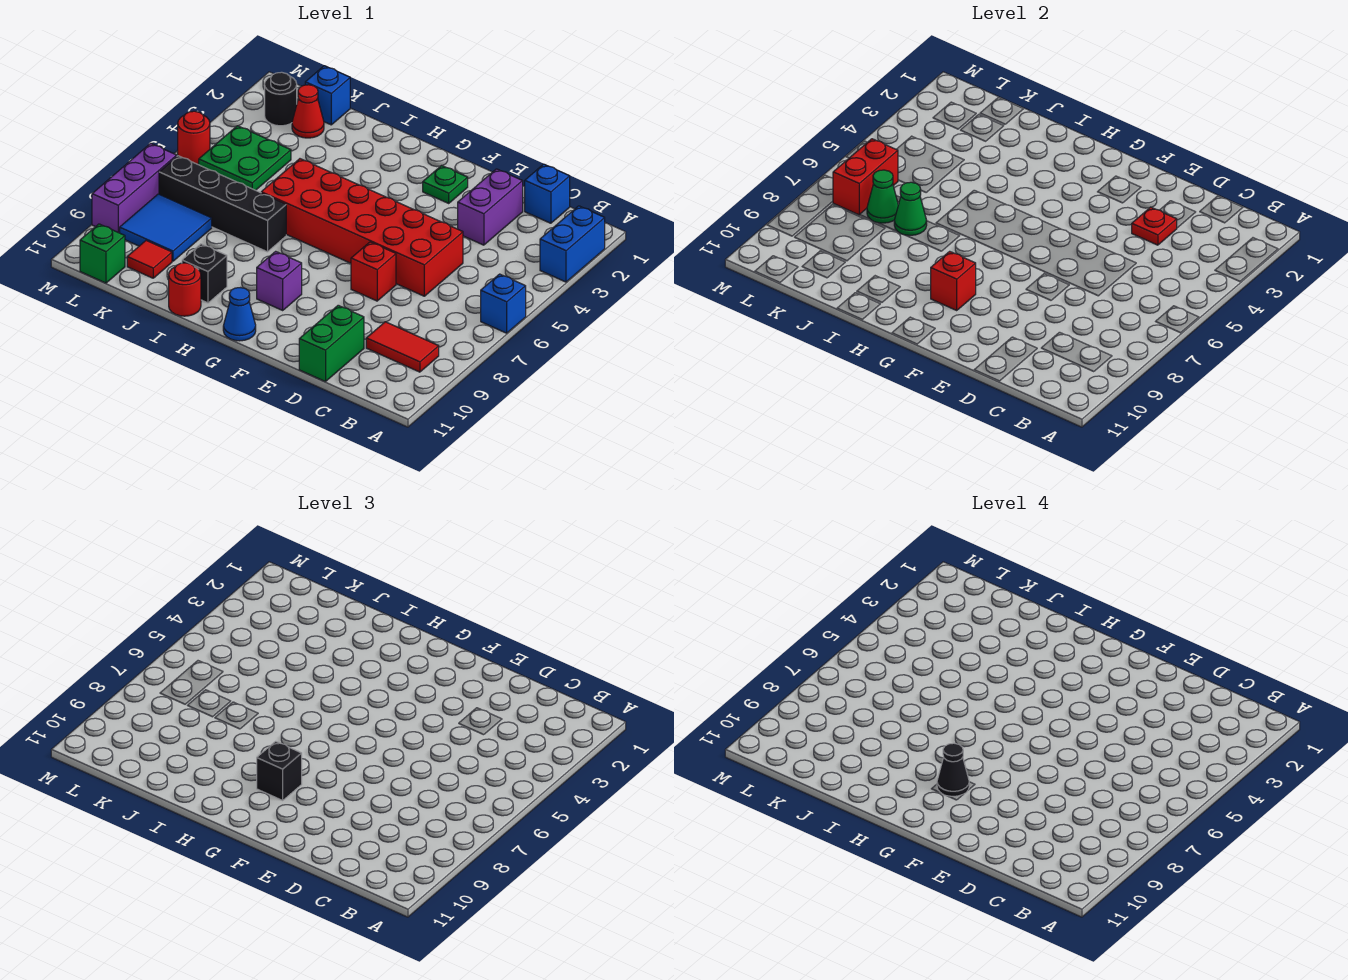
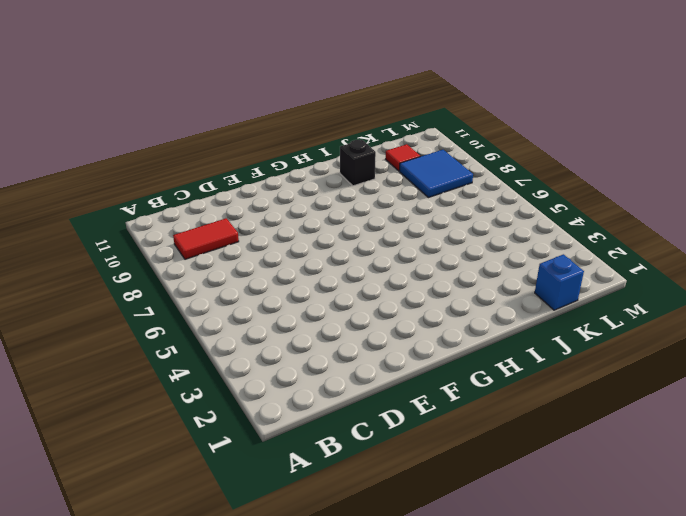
none -> blue 1x2 brick [540,206,605,282]
none -> blue 1x1 brick [481,274,526,333]
none -> blue 1x1 brick [524,164,570,223]
none -> purple 1x2 brick [458,169,523,245]

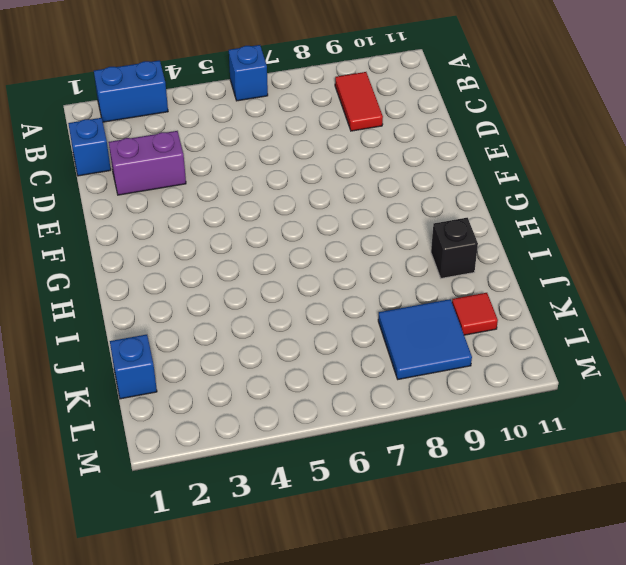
none -> red 2x6 brick [261,159,463,296]
none -> green 1x2 brick [299,305,364,382]
none -> red 1x1 brick [351,242,396,301]
none -> green 1x1 plate [423,166,468,203]

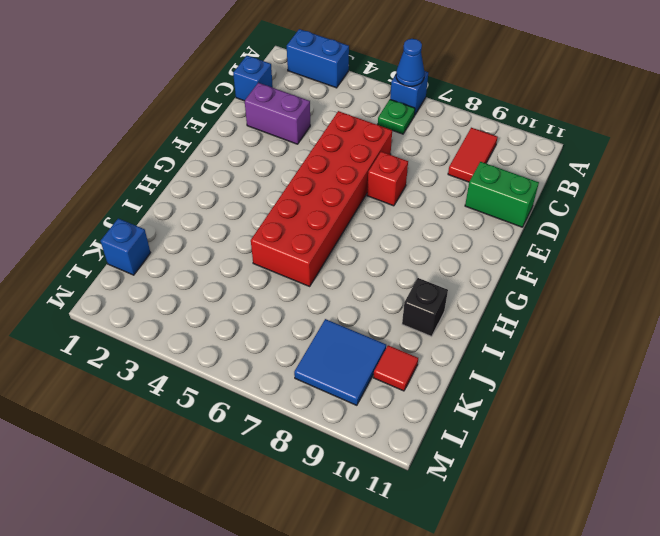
blue 1x1 cone [396,39,425,86] -> blue 1x1 cone moved to [223,288,256,341]
green 1x1 plate [378,100,415,134] -> green 1x1 plate moved to [423,166,468,203]
none -> purple 1x1 brick [257,251,302,310]
none -> black 1x4 brick [159,156,286,252]
none -> red 1x1 round brick [169,263,201,316]
none -> red 1x1 cone [292,85,324,138]

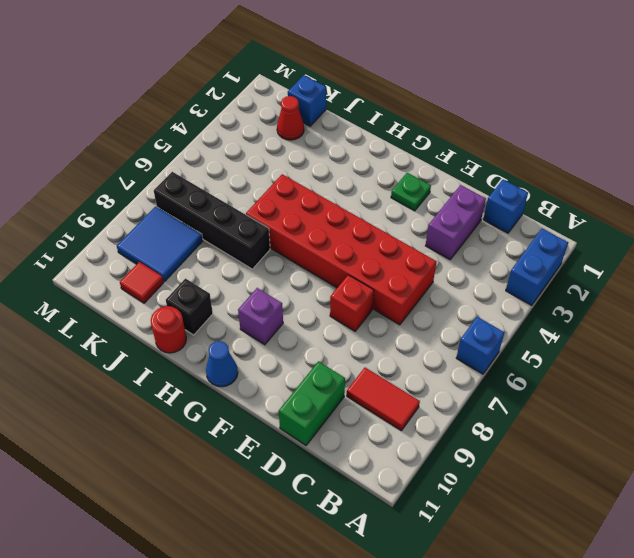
none -> green 2x2 plate [198,126,291,190]
none -> black 1x1 round brick [265,72,297,126]
none -> green 1x1 brick [80,224,125,283]
none -> red 1x1 round brick [178,111,210,164]

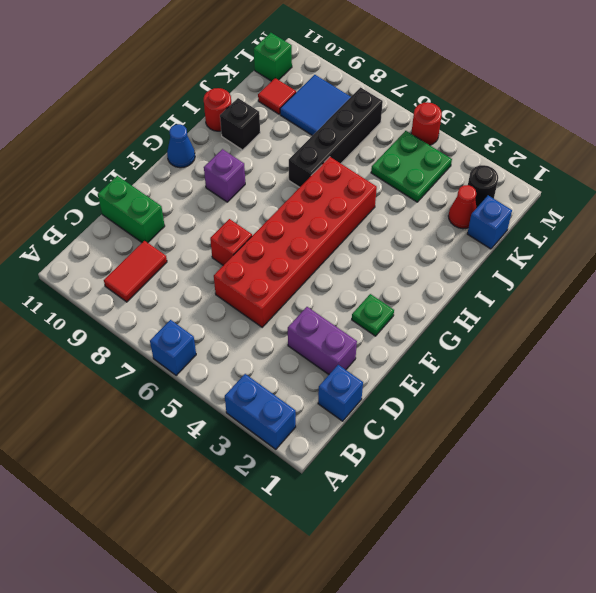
none -> purple 1x3 brick [92,143,177,233]
none -> red 1x1 plate [1132,207,1177,245]
none -> red 1x1 brick [931,251,976,310]
none -> green 1x1 cone [894,182,927,235]

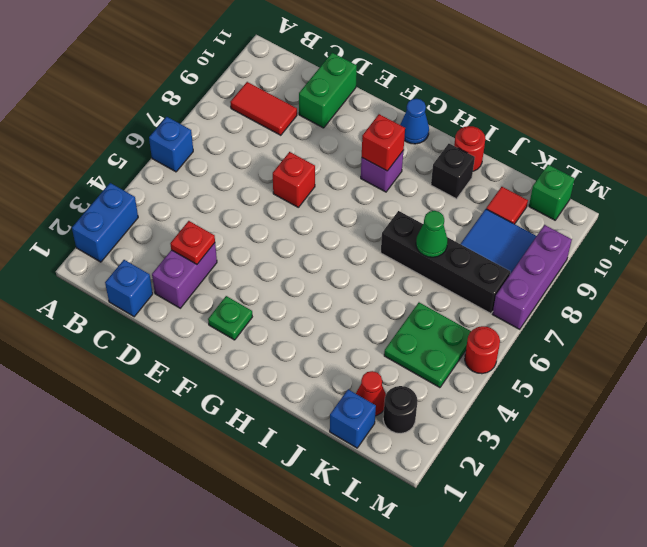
none -> red 2x6 brick [261,159,463,296]
none -> green 1x1 cone [867,170,898,223]
none -> red 1x2 brick [833,139,898,215]
none -> black 1x1 brick [257,741,302,800]

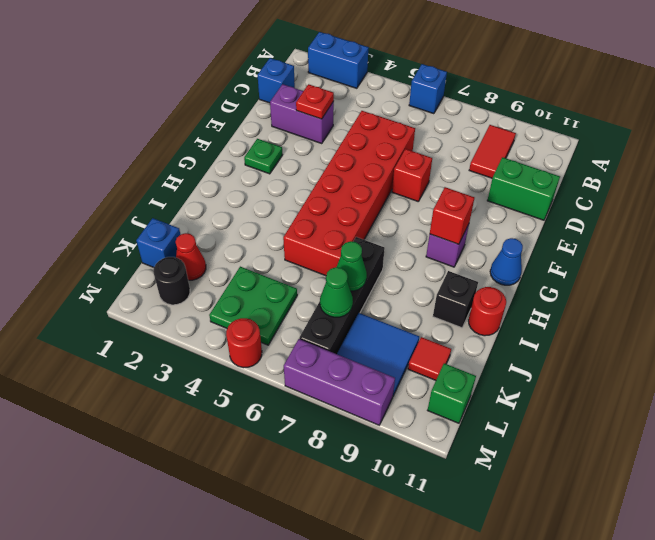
none -> red 1x2 brick [833,139,898,215]
none -> black 1x1 brick [257,741,302,800]
none -> black 1x1 cone [937,743,969,796]

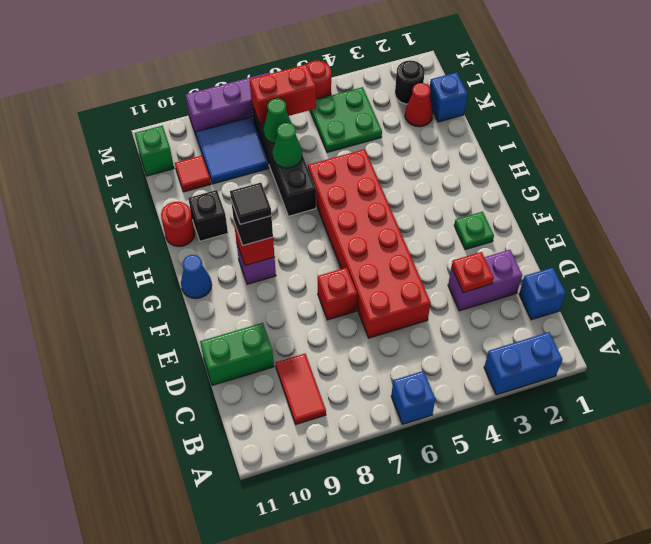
black 1x1 tile [230,183,271,224] -> black 1x1 cone [937,743,969,796]

